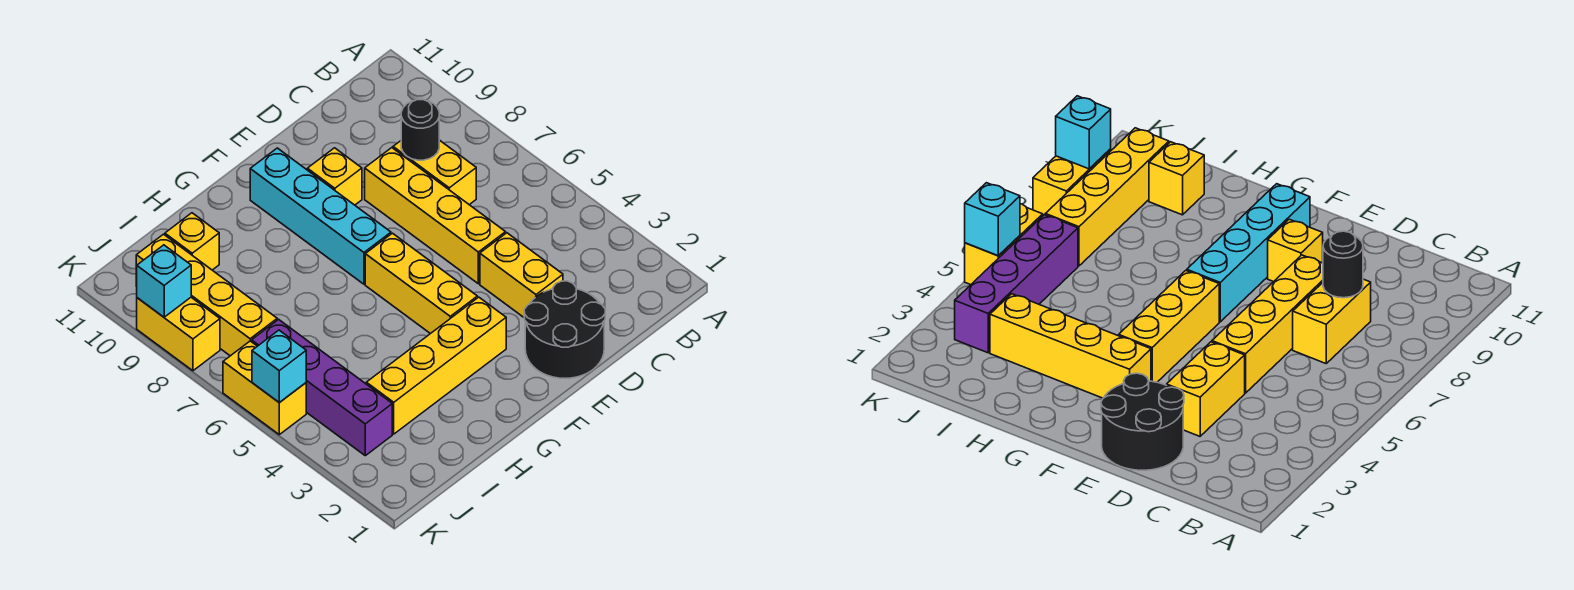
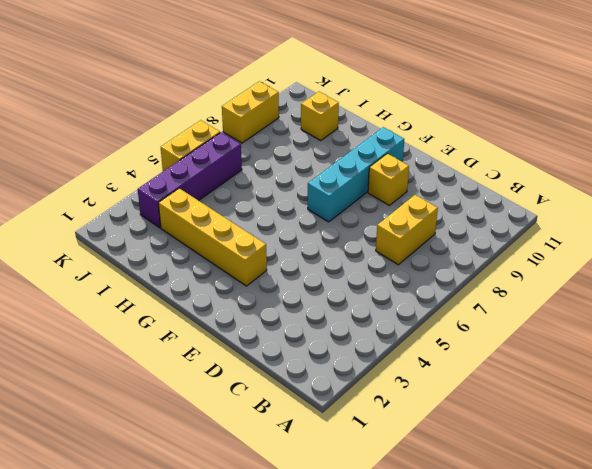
none -> black 2x2 round brick [524,281,605,378]
none -> yellow 1x2 brick [480,233,563,317]
none -> yellow 1x4 brick [365,148,506,284]

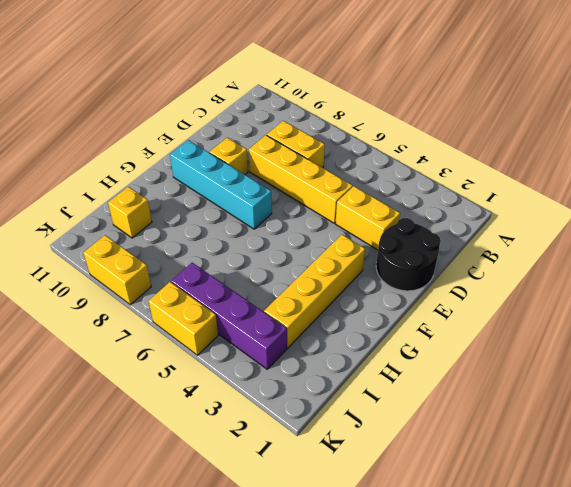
none -> yellow 1x3 brick [365,233,477,334]
none -> yellow 1x4 brick [136,234,277,356]
none -> black 1x1 round brick [401,100,439,160]

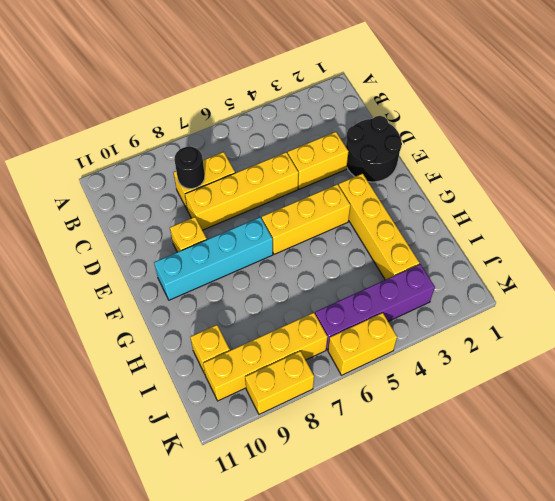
none -> cyan 1x1 brick [252,330,306,403]
none -> cyan 1x1 brick [137,245,191,317]

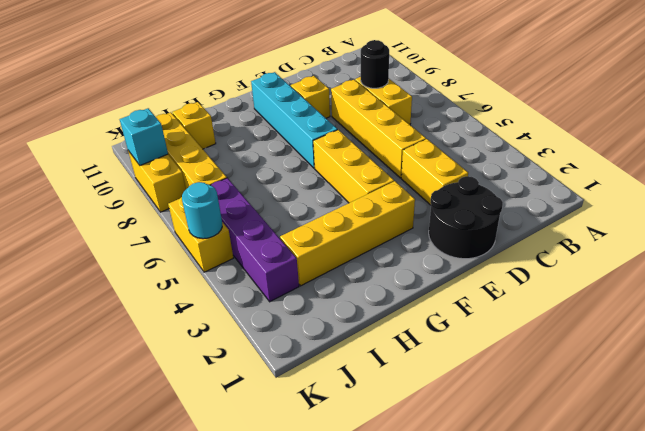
cyan 1x1 round brick [182,182,222,239] -> cyan 1x1 brick [252,330,306,403]

